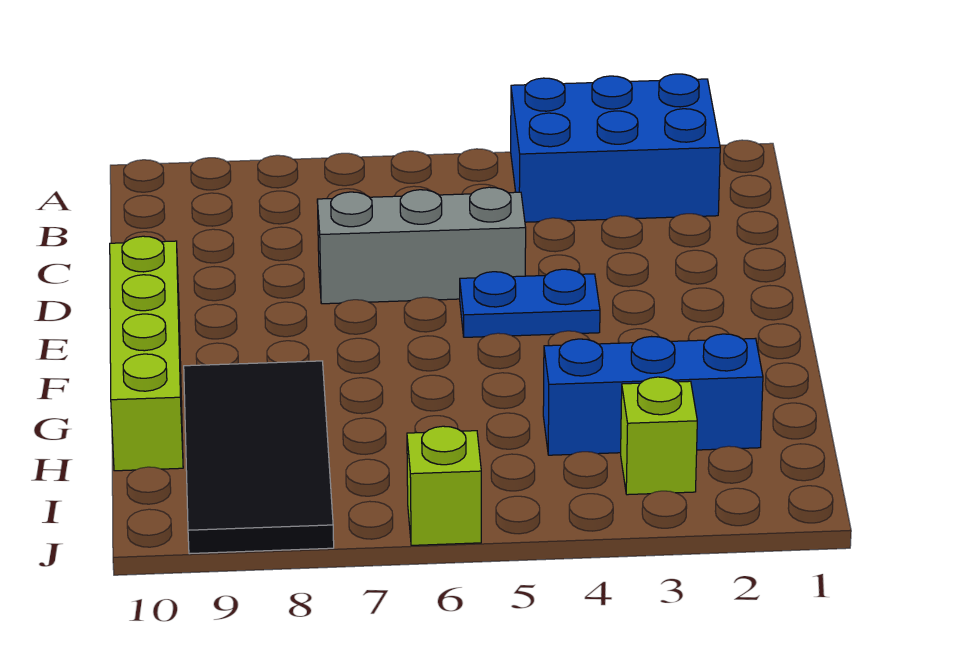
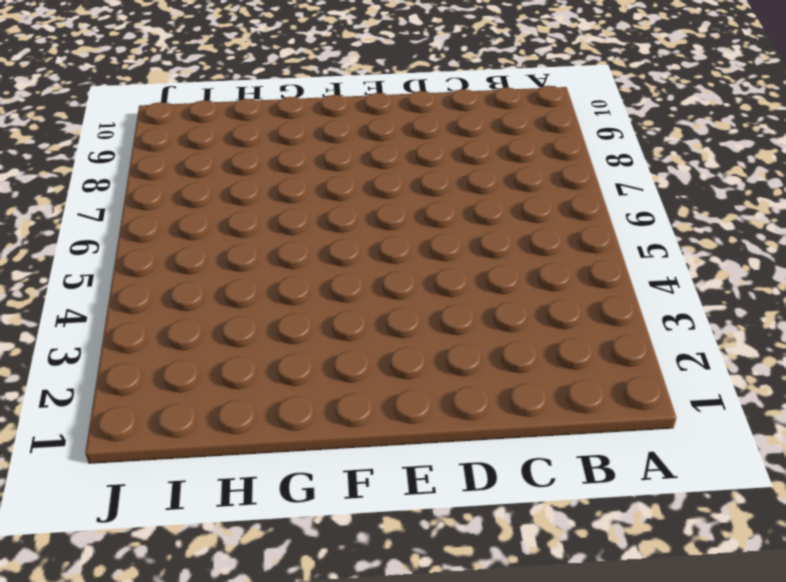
none -> blue 2x3 brick [511,74,720,222]
none -> grey 1x3 brick [317,187,526,304]

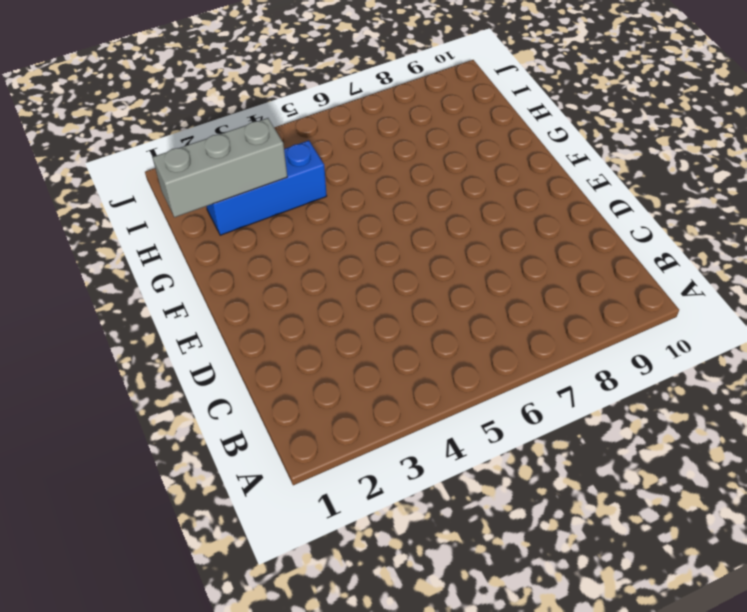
grey 1x3 brick [152,118,287,217] -> grey 1x3 brick moved to [317,187,526,304]
none -> blue 2x3 brick [511,74,720,222]
none -> blue 1x2 plate [460,269,600,337]

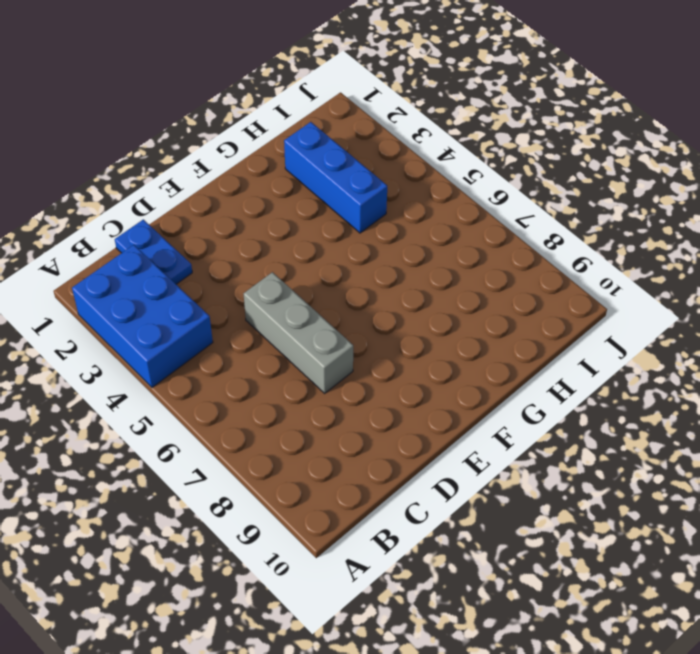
blue 1x2 plate [115,220,192,284] -> blue 1x2 plate moved to [460,269,600,337]
none -> lime 1x4 brick [110,236,183,471]
none -> black 2x4 tile [184,361,334,554]

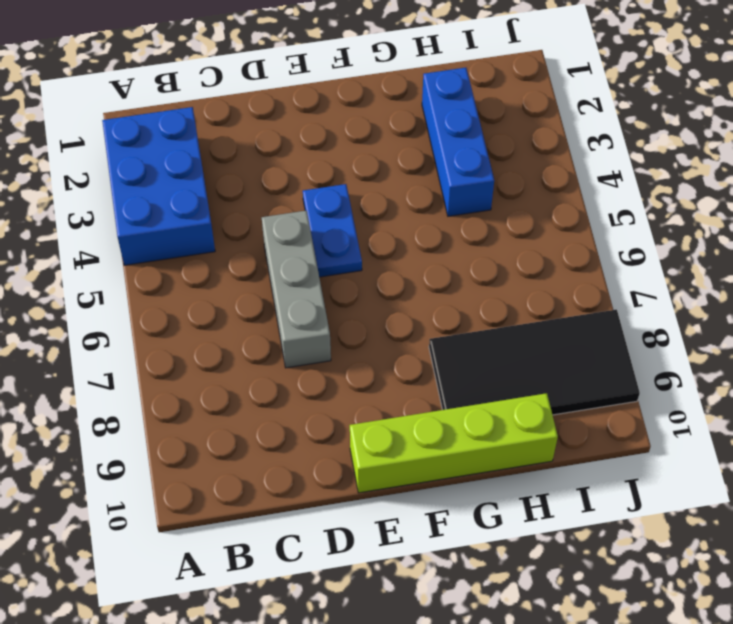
none -> lime 1x1 brick [621,377,697,495]
none -> lime 1x1 brick [407,426,481,545]

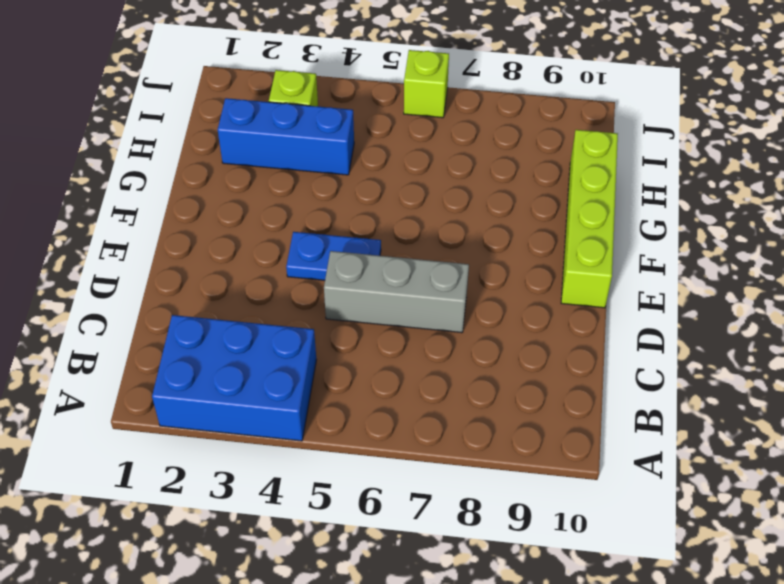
none -> black 2x4 tile [184,361,334,554]

